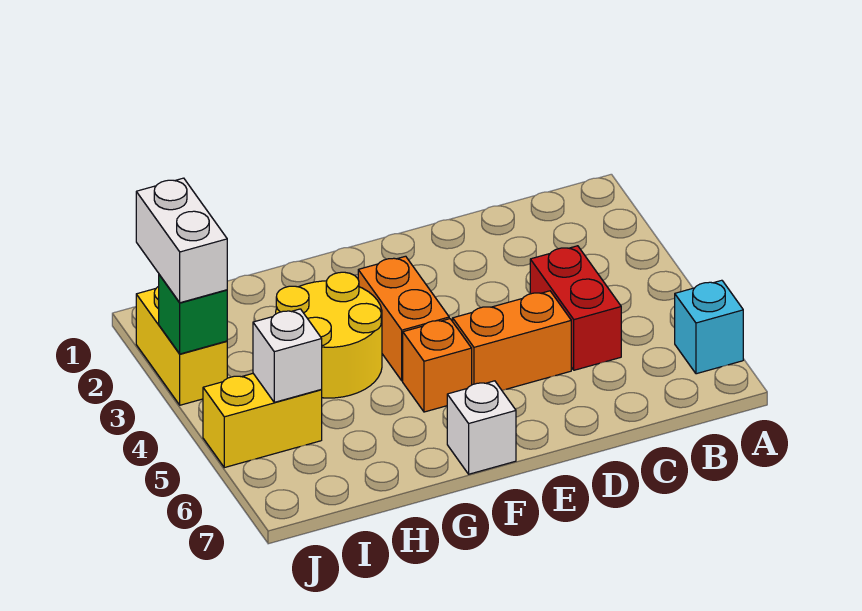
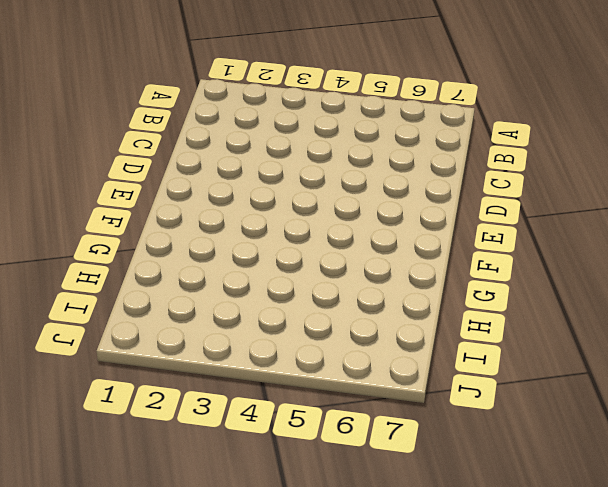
none -> cyan 1x1 brick [675,280,743,374]
none -> red 1x2 brick [530,246,621,370]
none -> orange 1x2 brick [453,291,571,390]

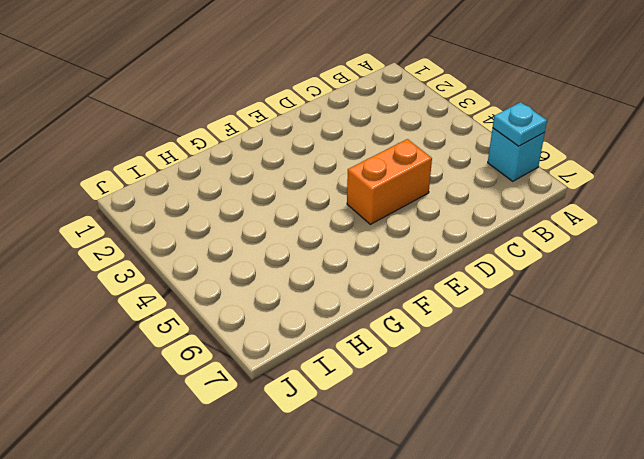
cyan 1x1 plate [493,102,547,146] -> none
none -> red 1x2 brick [530,246,621,370]
none -> orange 1x2 brick [358,256,449,381]
none -> orange 1x1 brick [403,319,472,412]

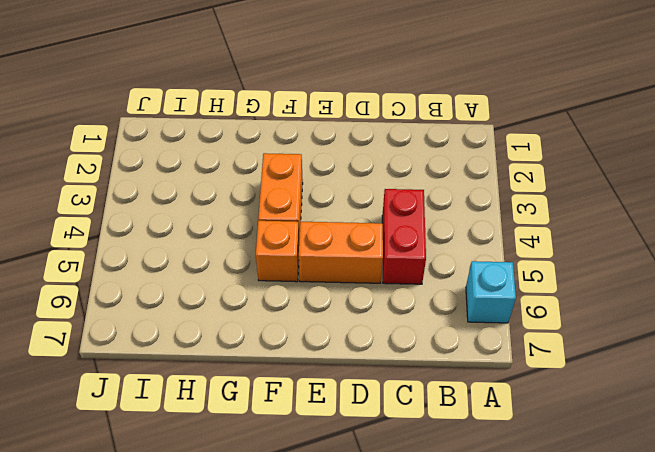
none -> white 1x1 brick [447,381,516,474]
none -> yellow 2x2 round brick [276,272,382,398]
none -> yellow 1x2 brick [203,374,322,468]

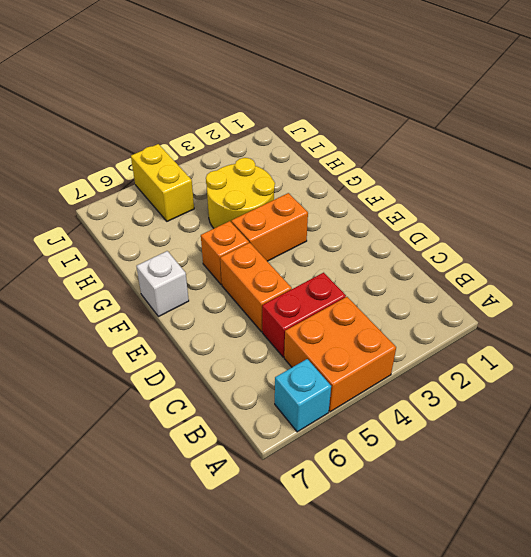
orange 2x2 brick [284,297,396,412] -> none
none -> yellow 1x2 brick [136,286,227,405]
none -> white 1x1 brick [253,309,322,402]
none -> green 1x1 brick [159,275,227,354]

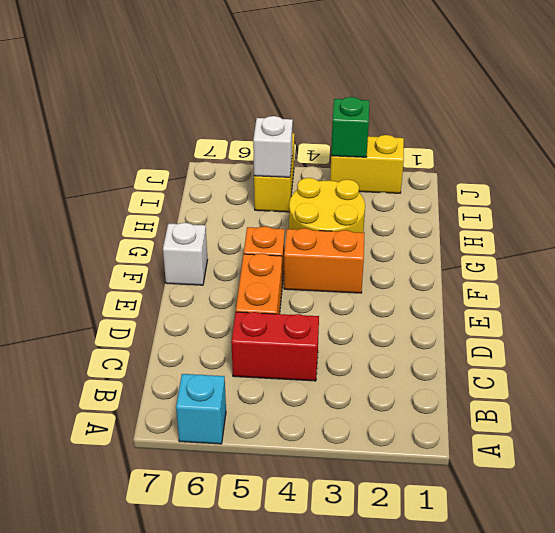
none -> white 1x2 brick [136,178,227,303]

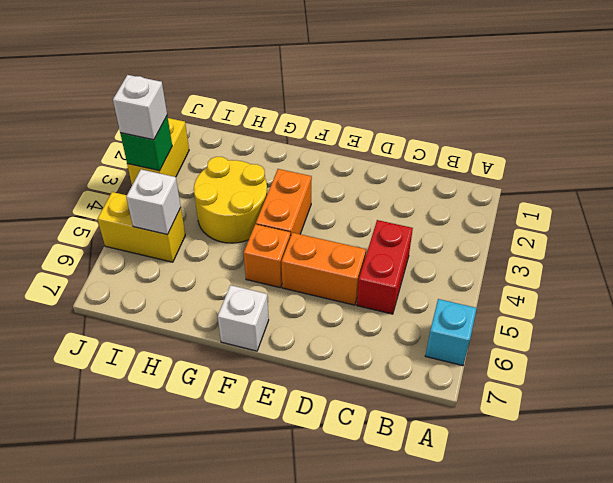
white 1x1 brick [113,75,167,140] -> white 1x2 brick [136,178,227,303]

